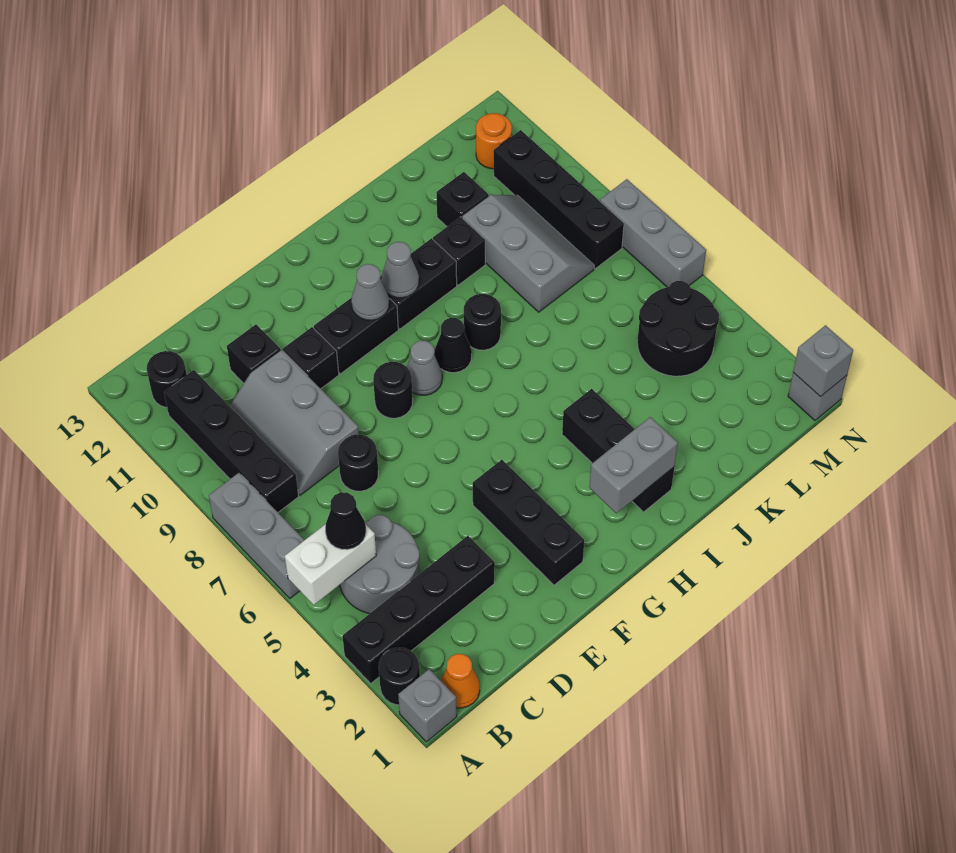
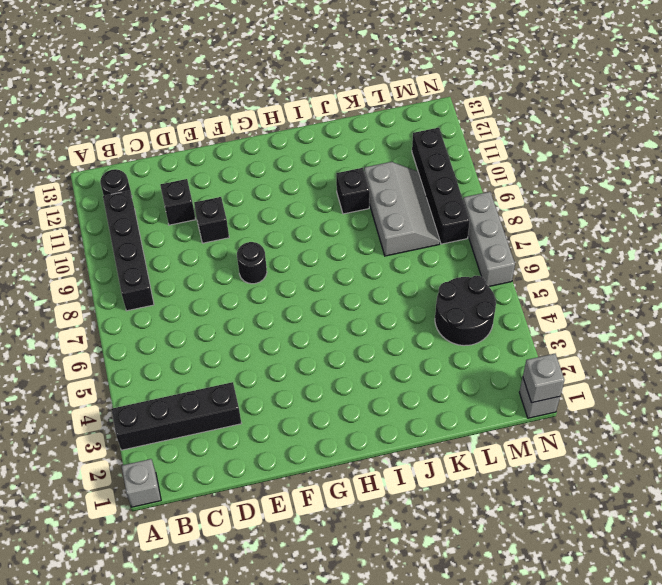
none -> black 1x1 round brick [379,648,420,705]
none -> grey 1x3 brick [209,473,304,598]
none -> orange 1x1 cone [441,654,480,708]
none -> grey 2x2 round brick [340,515,420,614]

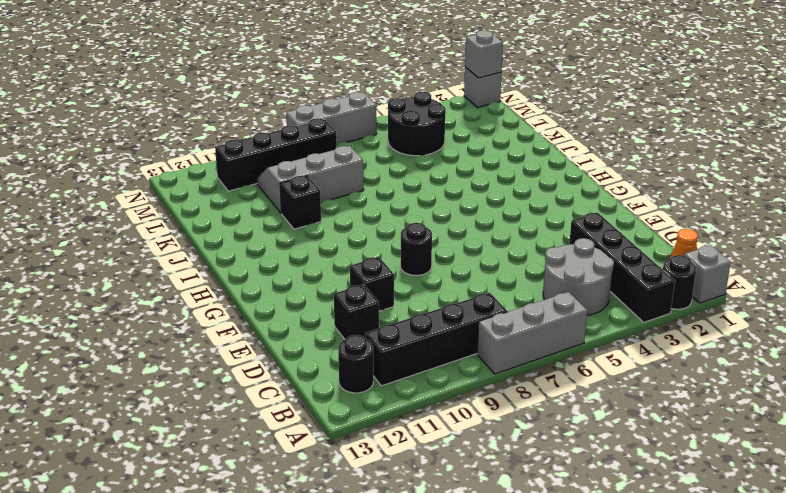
none -> grey 2x3 slope [230,350,359,495]
none -> black 1x1 round brick [338,434,378,491]
none -> black 1x3 brick [473,460,584,585]
none -> black 1x2 brick [314,298,398,374]

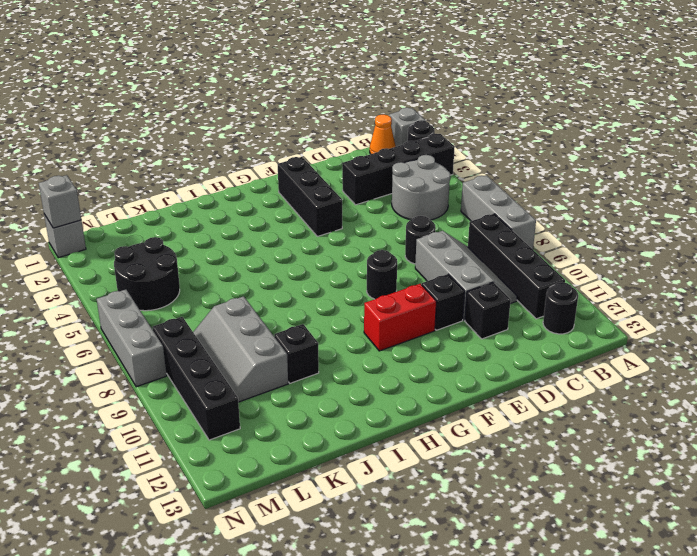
red 1x2 brick [364,284,436,351] -> black 1x2 brick [314,298,398,374]
none -> grey 1x1 cone [407,341,442,395]
none -> black 1x1 cone [434,318,472,373]
none -> black 1x2 brick [380,238,457,329]
none -> black 1x3 brick [562,389,674,512]

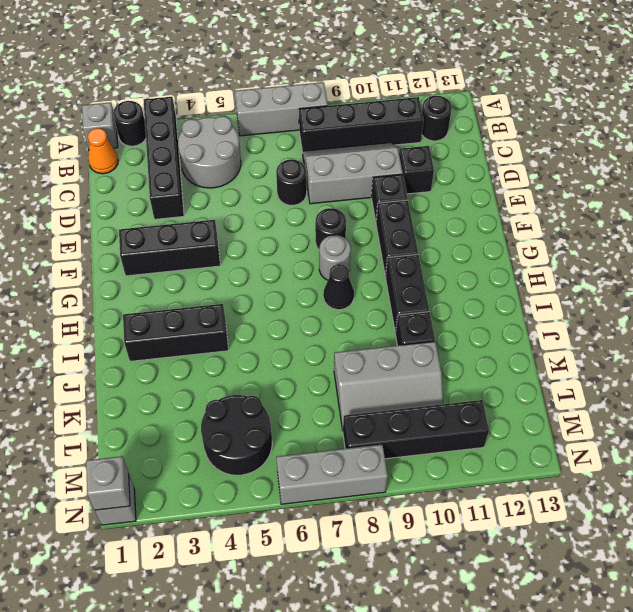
grey 1x1 round brick [319,235,351,280] -> grey 1x1 cone [407,341,442,395]
none -> black 1x1 round brick [464,294,501,350]
none -> black 1x1 brick [436,172,488,227]
none -> orange 1x1 round brick [476,113,512,169]
none -> white 1x2 brick [285,524,376,605]

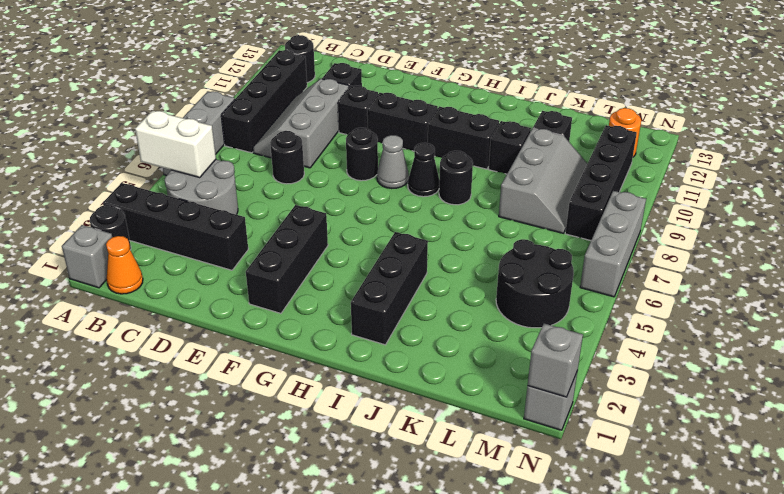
none -> grey 1x1 cone [351,264,389,320]
none -> grey 1x2 brick [589,417,678,513]
none -> grey 1x1 cone [381,242,419,298]
none -> black 1x1 cone [325,492,366,550]

